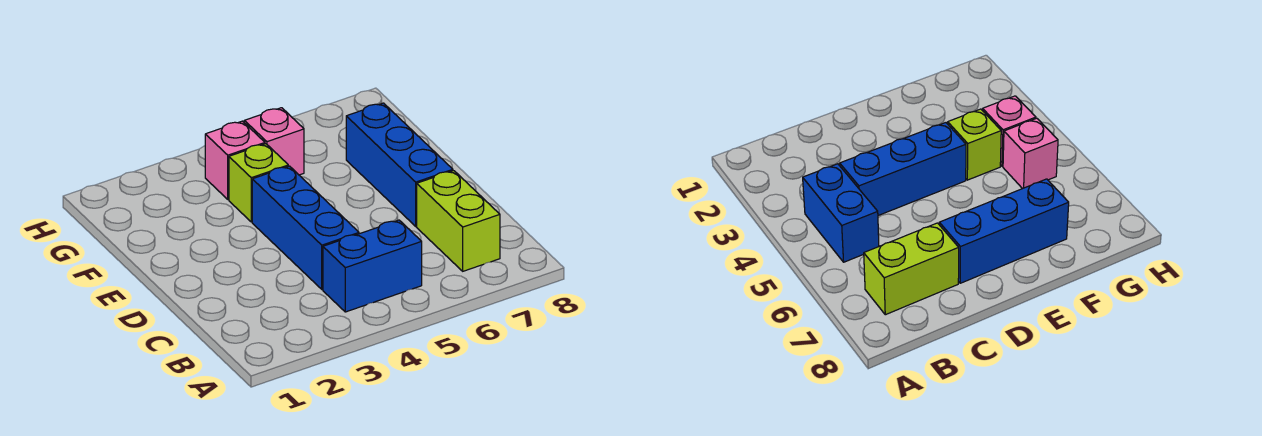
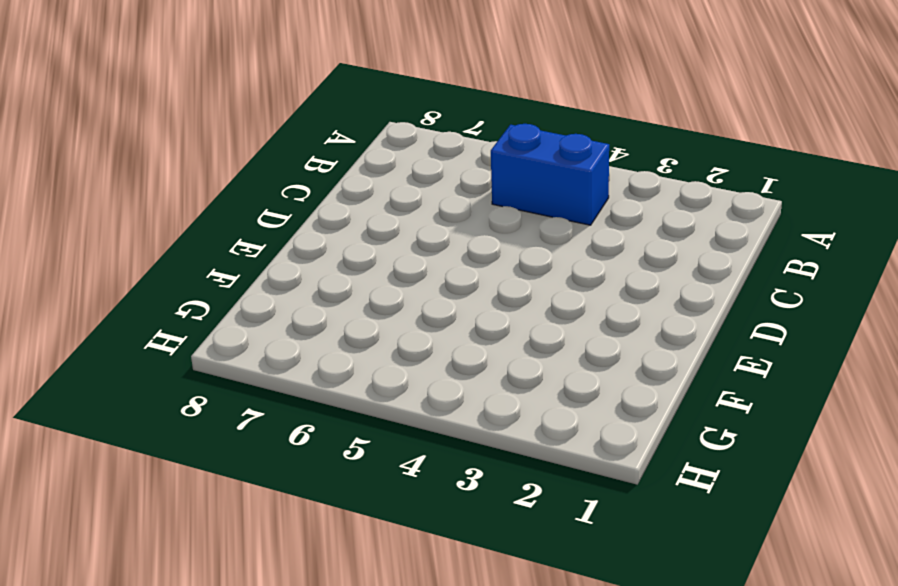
none -> lime 1x2 brick [417,171,500,271]
none -> blue 1x3 brick [252,166,359,289]

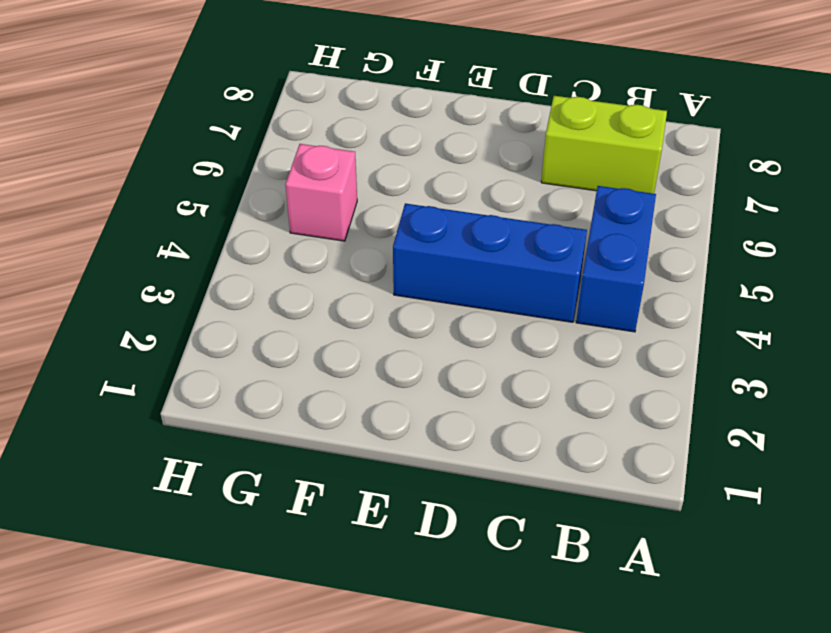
none -> blue 1x3 brick [346,103,453,226]
none -> lime 1x1 brick [229,144,288,222]

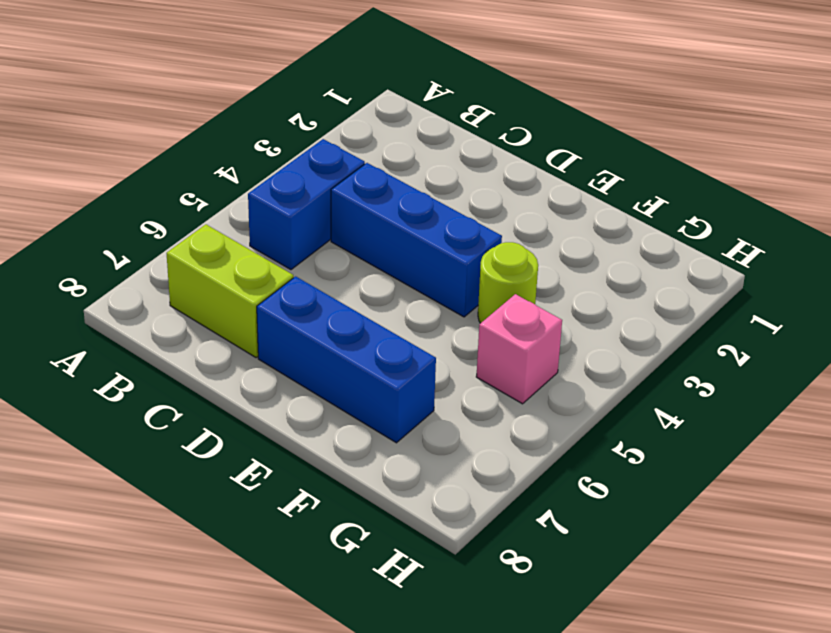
lime 1x1 round brick [478,242,538,323] -> lime 1x1 brick [229,144,288,222]
none -> pink 1x1 brick [205,121,265,199]

